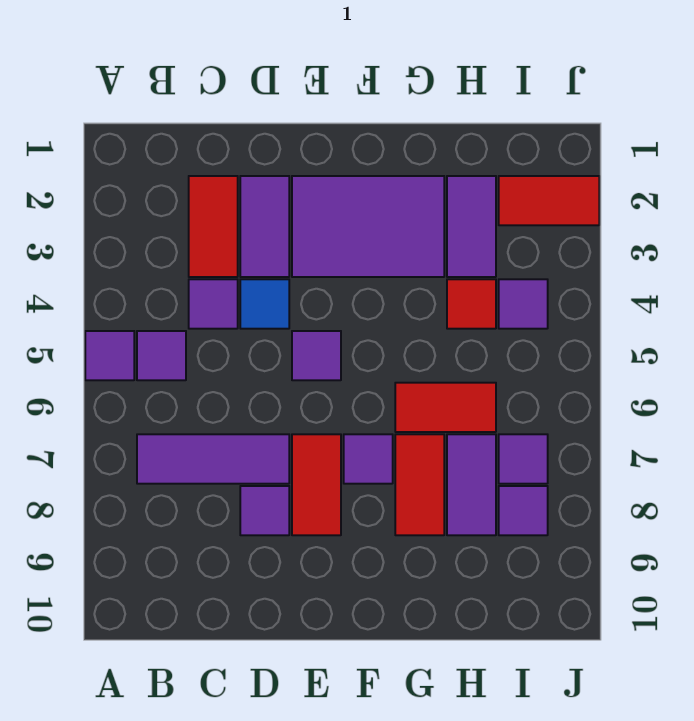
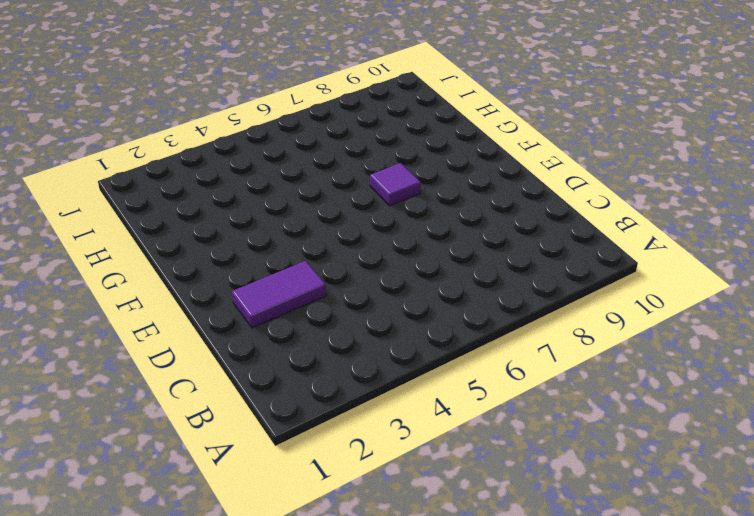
none -> purple 1x1 tile [85,331,134,380]
none -> purple 1x1 tile [137,331,186,380]
none -> purple 1x3 tile [137,434,289,484]

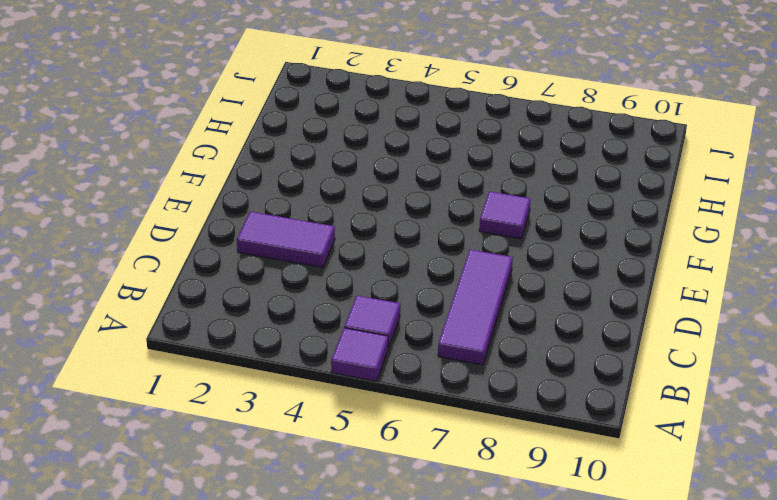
none -> red 1x2 tile [189,176,238,277]
none -> purple 1x1 tile [189,279,238,329]
none -> blue 1x1 tile [240,279,289,329]

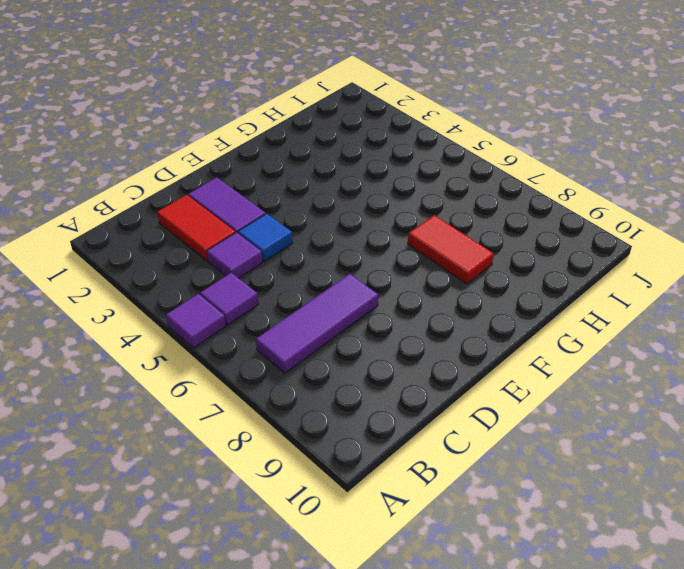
none -> purple 1x1 tile [240,486,289,535]
none -> purple 2x3 tile [292,176,444,277]
none -> purple 1x1 tile [292,331,341,380]

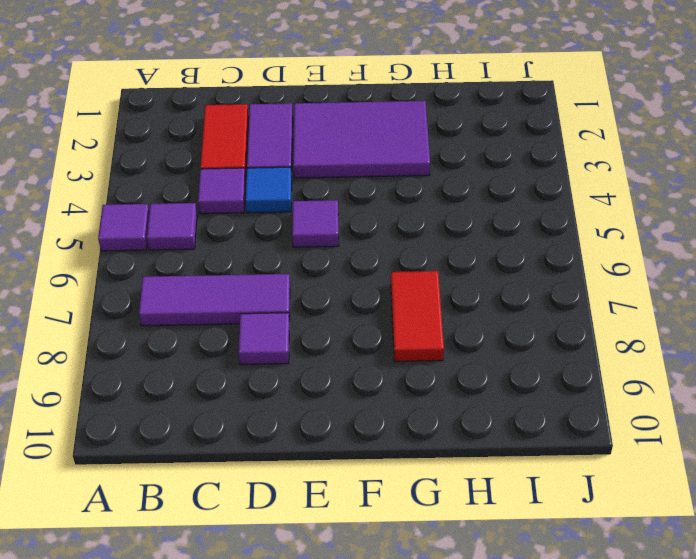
none -> red 1x2 tile [292,434,341,535]
none -> purple 1x1 tile [344,434,393,484]
none -> red 1x2 tile [395,383,496,432]

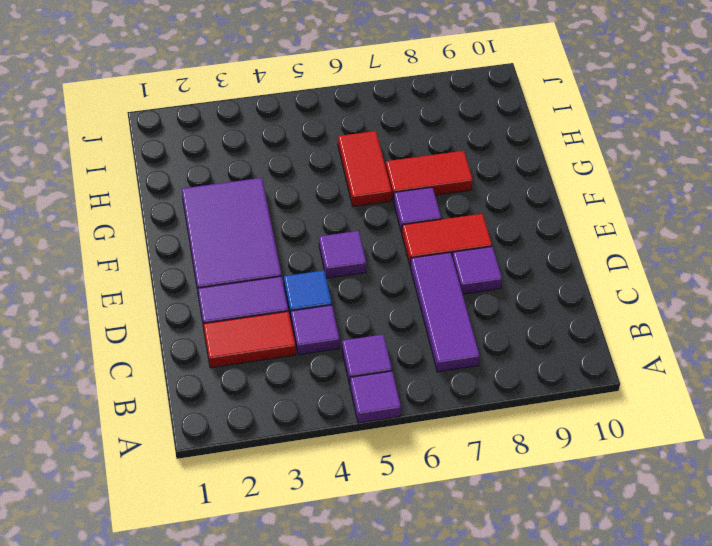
none -> purple 1x2 tile [447,176,496,277]
none -> red 1x1 tile [447,279,496,329]
none -> purple 1x2 tile [447,434,496,535]

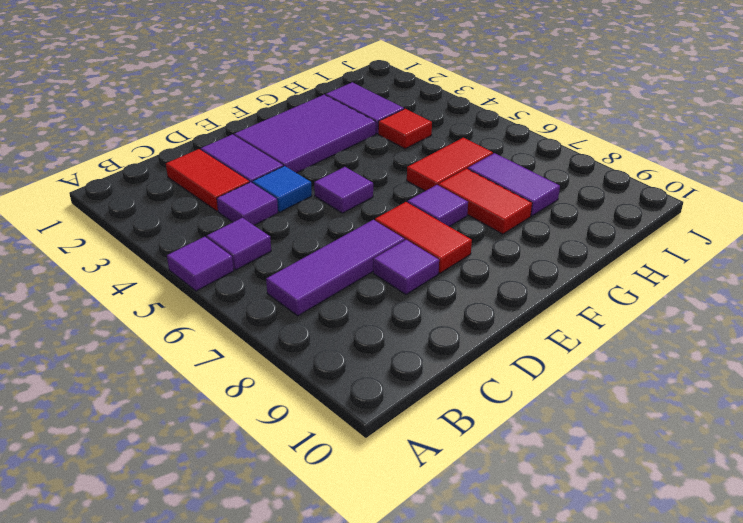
none -> red 1x2 tile [499,176,599,225]
none -> purple 1x1 tile [499,279,548,329]
none -> purple 1x1 tile [499,434,548,484]

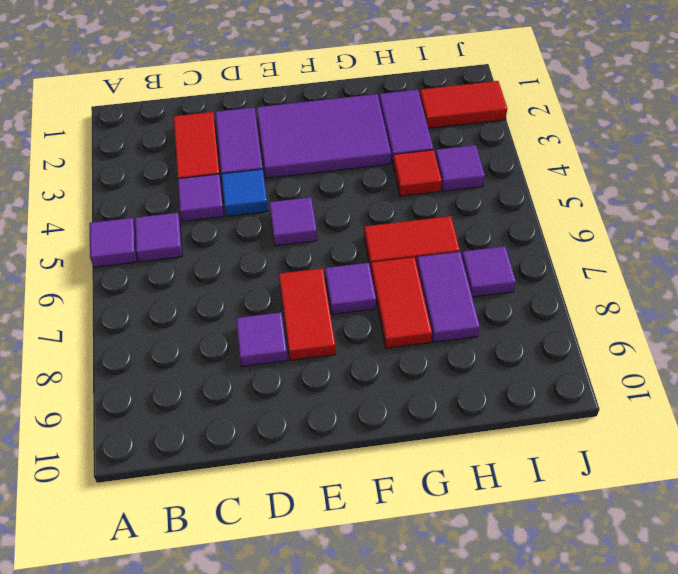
none -> purple 1x3 tile [137,434,289,484]
none -> purple 1x1 tile [499,486,548,535]

